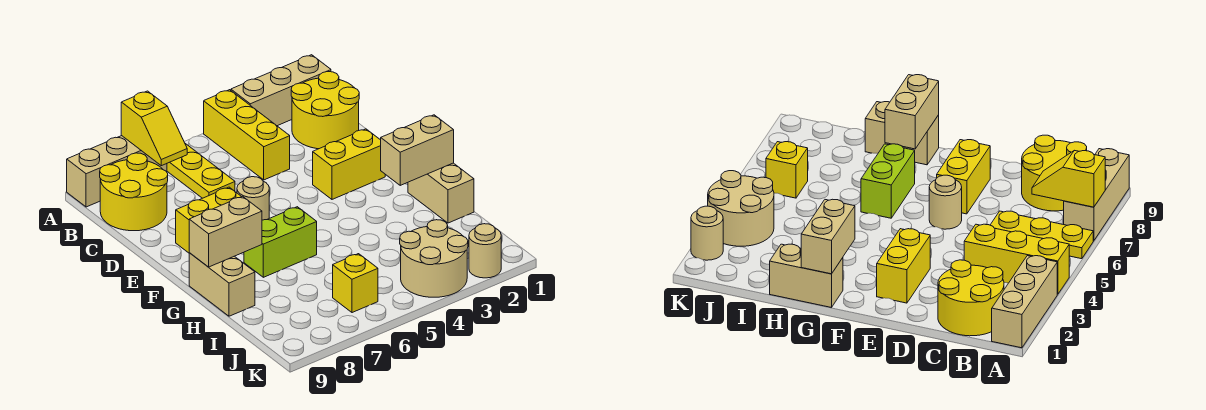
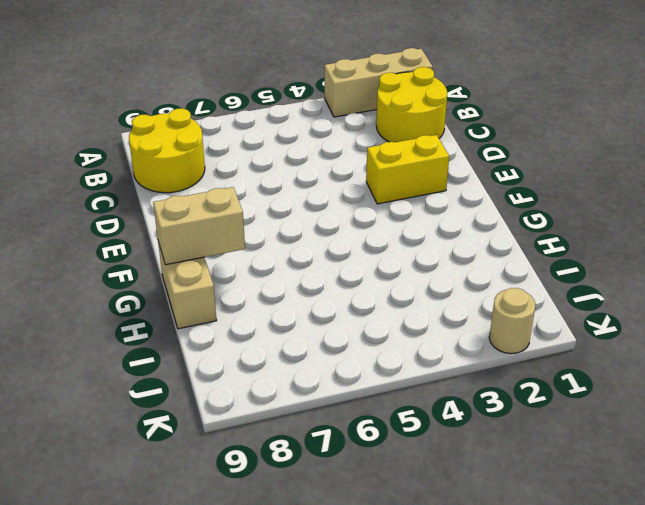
none -> yellow 1x3 brick [204,90,290,180]
none -> yellow 1x3 plate [167,144,235,198]
none -> tan 1x3 brick [67,136,167,207]

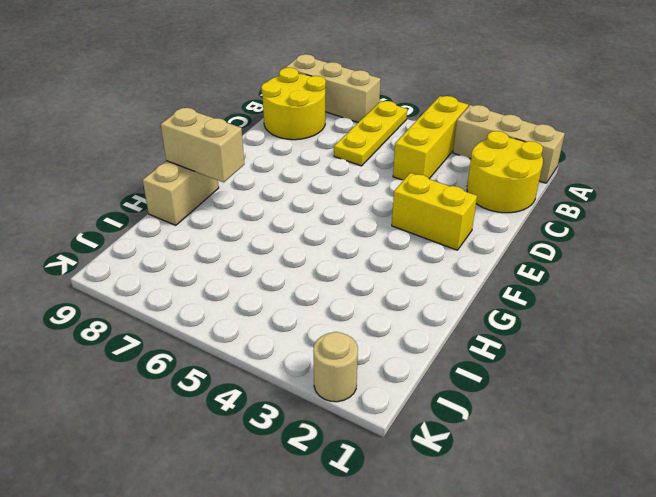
none -> tan 1x1 round brick [237,177,269,220]
none -> yellow 1x2 brick [176,187,241,253]
none -> tan 1x2 brick [408,163,474,223]

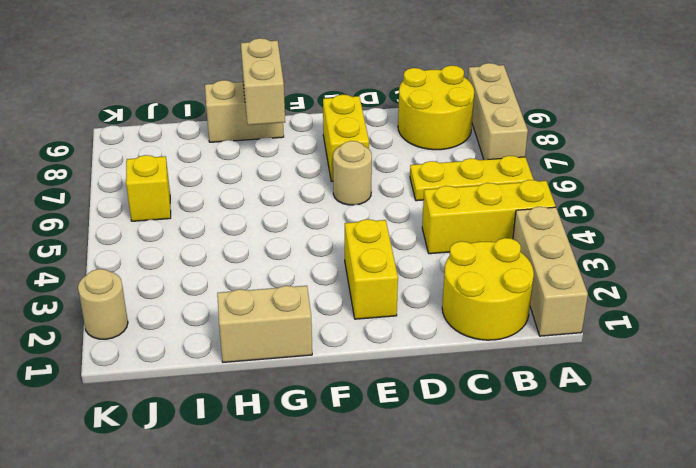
none -> lime 1x2 brick [244,207,317,277]
none -> tan 2x2 round brick [400,220,468,297]
none -> yellow 1x2 slope [121,91,187,166]

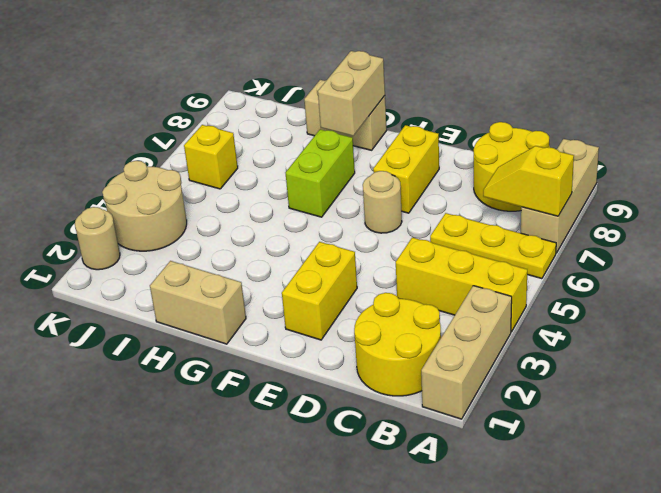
none -> tan 1x2 brick [381,115,454,185]

